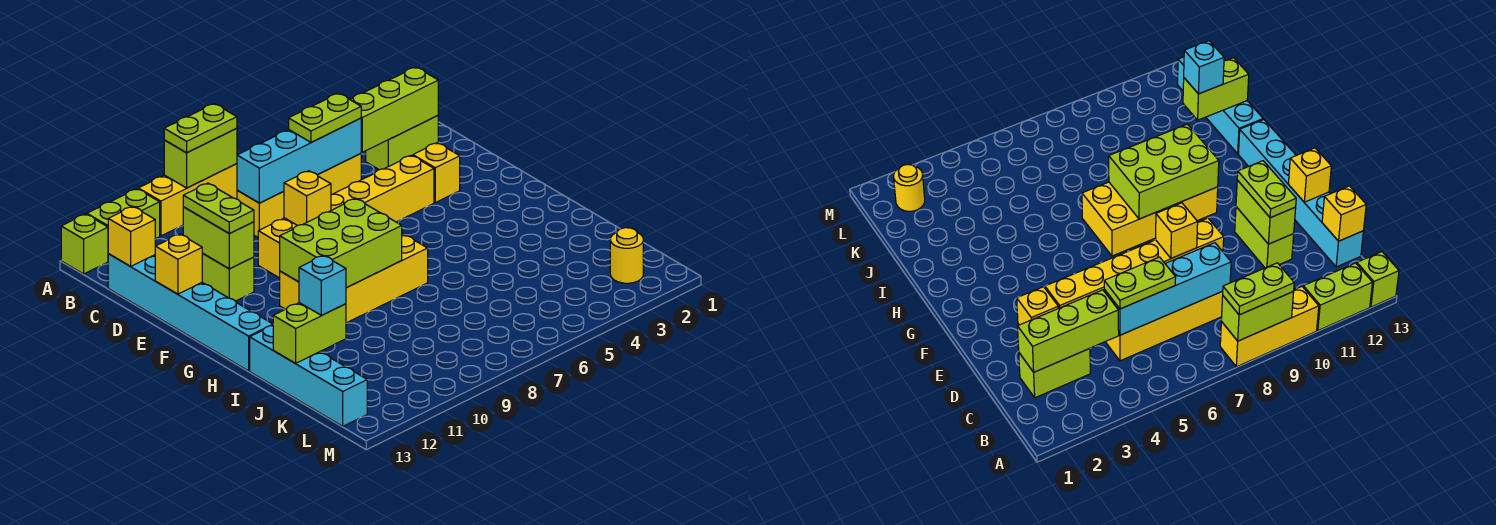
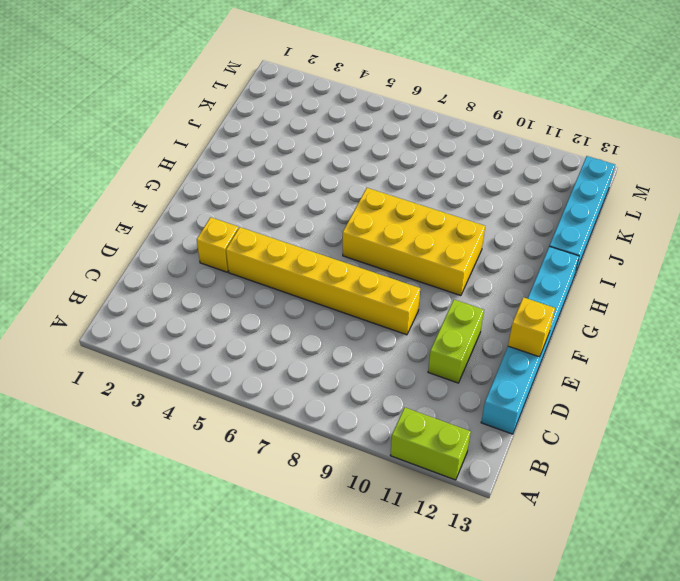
none -> yellow 1x3 brick [138,164,237,236]
none -> lime 1x1 brick [61,214,108,274]
none -> lime 1x2 brick [366,115,438,170]

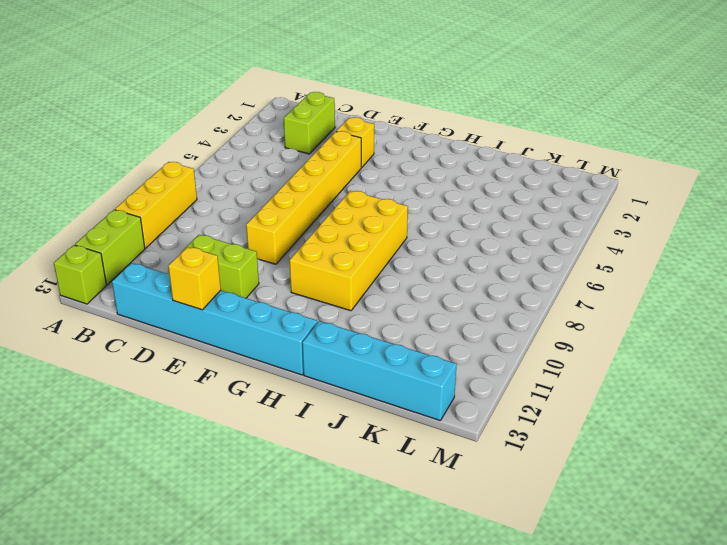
none -> yellow 1x4 brick [237,154,361,237]
none -> yellow 1x1 round brick [610,228,643,283]
none -> lime 1x2 brick [164,128,237,188]

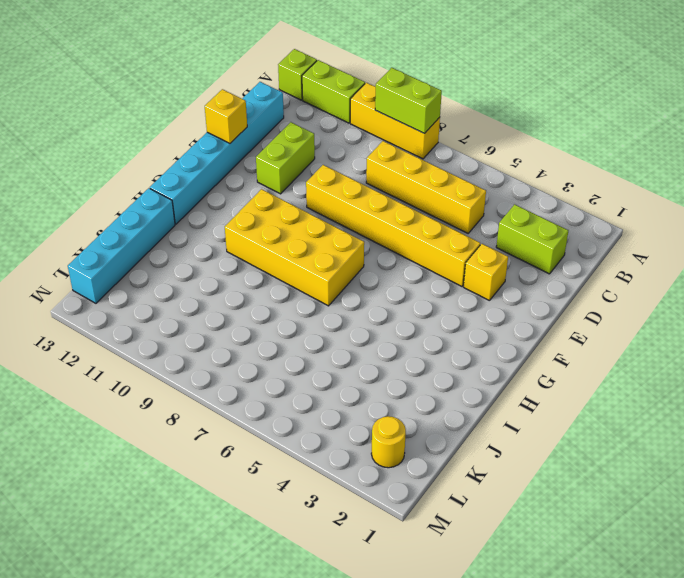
none -> lime 1x3 brick [350,67,438,152]
none -> cyan 1x4 brick [237,118,361,203]
none -> yellow 1x1 brick [108,206,155,266]

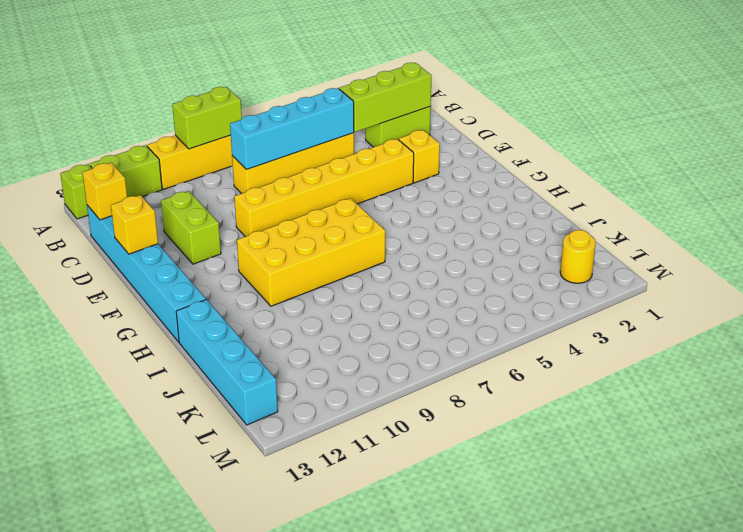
none -> lime 1x2 brick [183,207,254,269]
none -> yellow 1x1 brick [284,171,331,226]
none -> lime 2x3 brick [280,198,402,288]

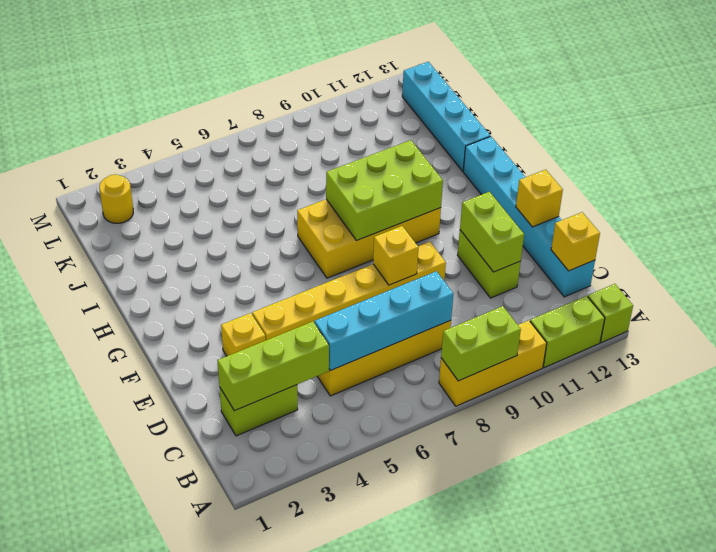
none -> lime 1x2 brick [273,303,346,363]
none -> lime 1x2 plate [164,104,237,153]
none -> lime 1x2 plate [289,93,361,142]

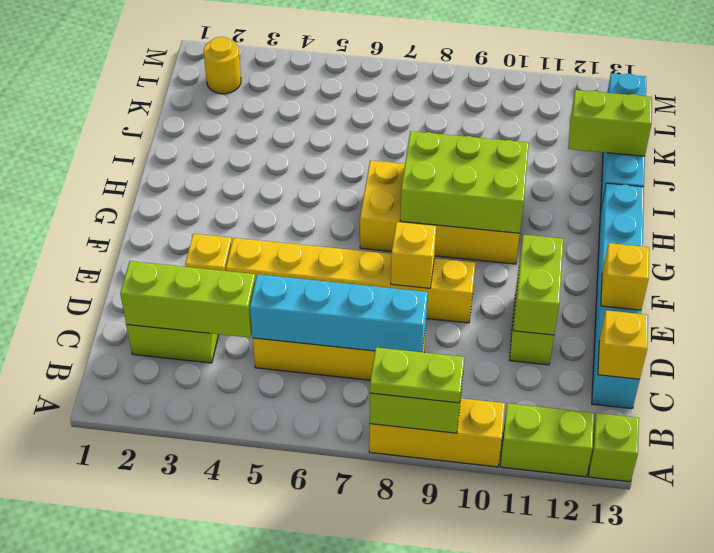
none -> lime 1x2 plate [289,93,361,142]
none -> lime 1x2 plate [183,183,254,234]
none -> cyan 1x1 brick [299,255,346,315]

